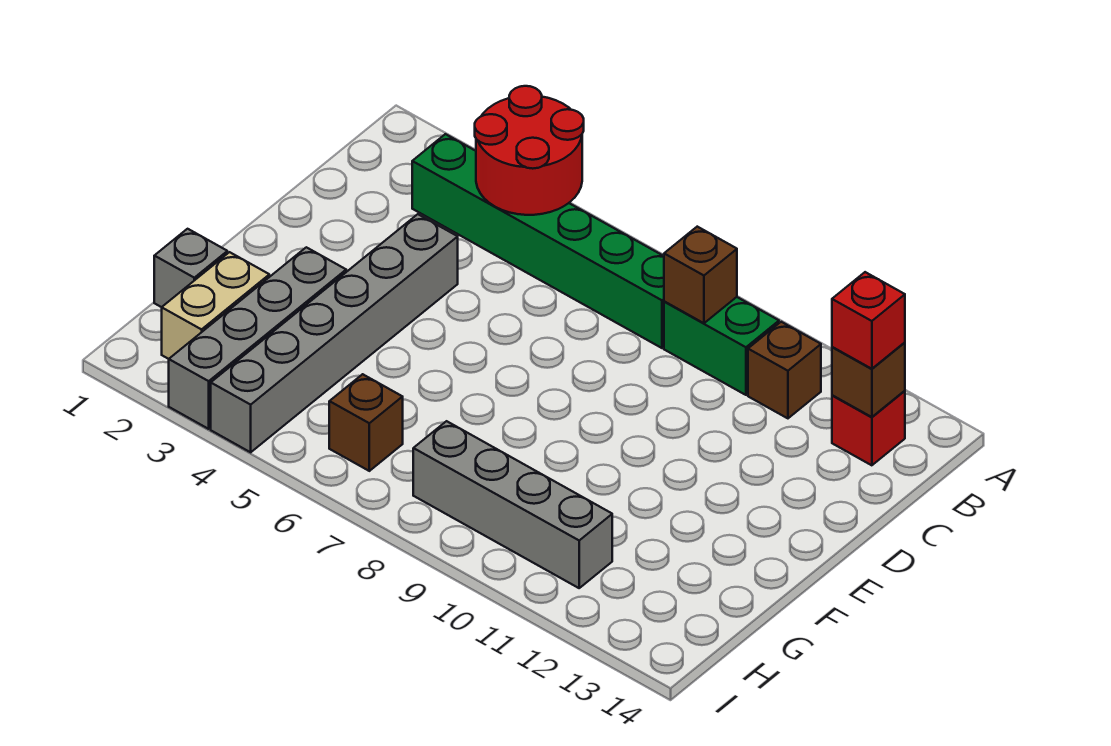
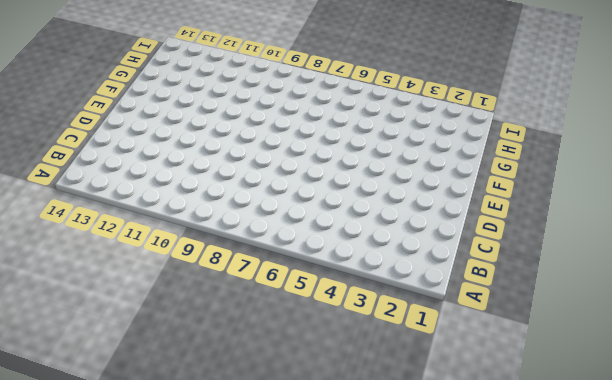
none -> green 1x6 brick [412,134,664,348]
none -> green 1x2 brick [664,297,779,395]
none -> brown 1x1 brick [748,322,821,418]

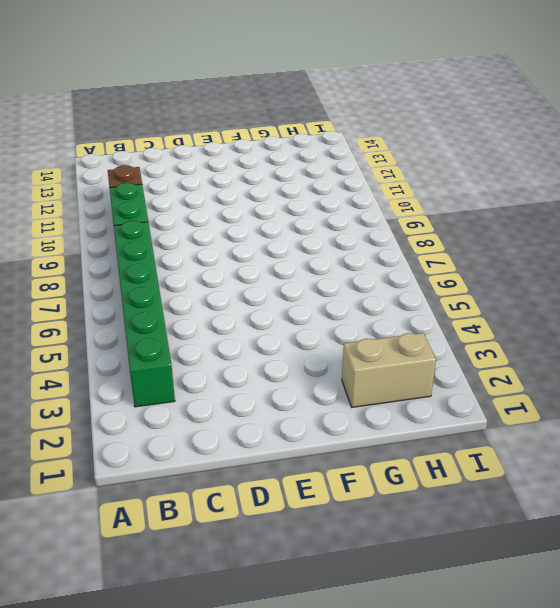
none -> red 1x1 brick [832,391,905,465]
none -> grey 1x6 brick [211,214,458,452]
none -> grey 1x4 brick [169,247,346,429]

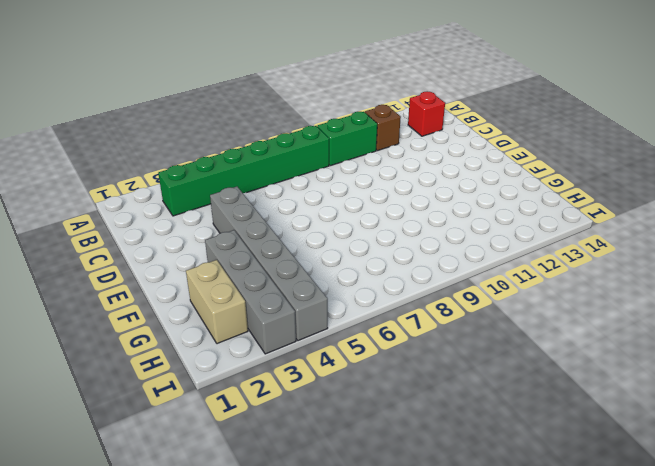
none -> grey 1x1 brick [154,229,227,307]
none -> brown 1x1 brick [329,374,403,471]
none -> grey 1x4 brick [413,421,612,588]

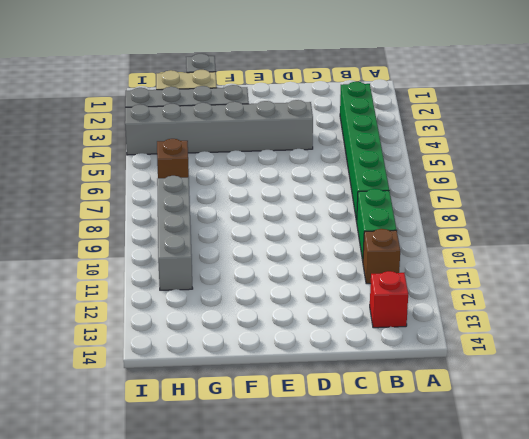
none -> red 2x2 round brick [475,86,584,215]
none -> brown 1x1 brick [664,227,737,323]
none -> brown 1x1 brick [832,342,905,417]

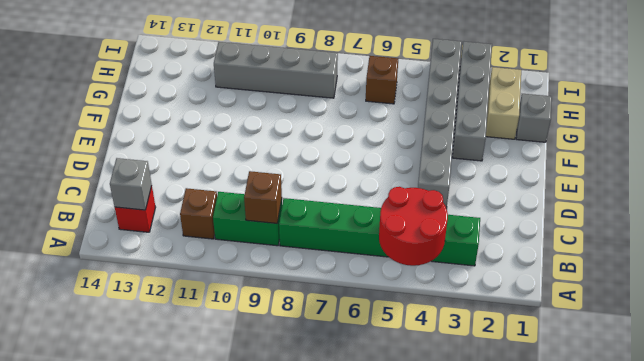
grey 1x1 brick [110,158,152,210] -> brown 1x1 brick [832,342,905,417]
none -> red 1x1 brick [832,272,905,369]

